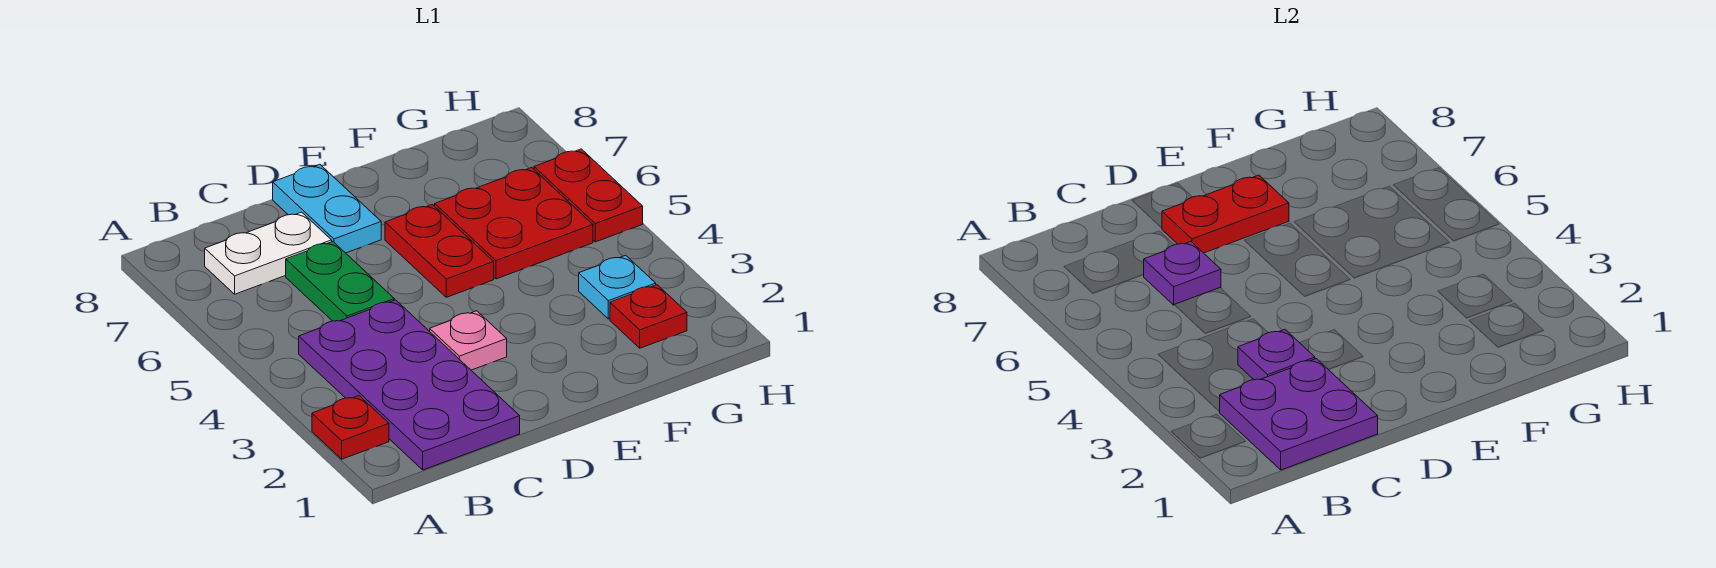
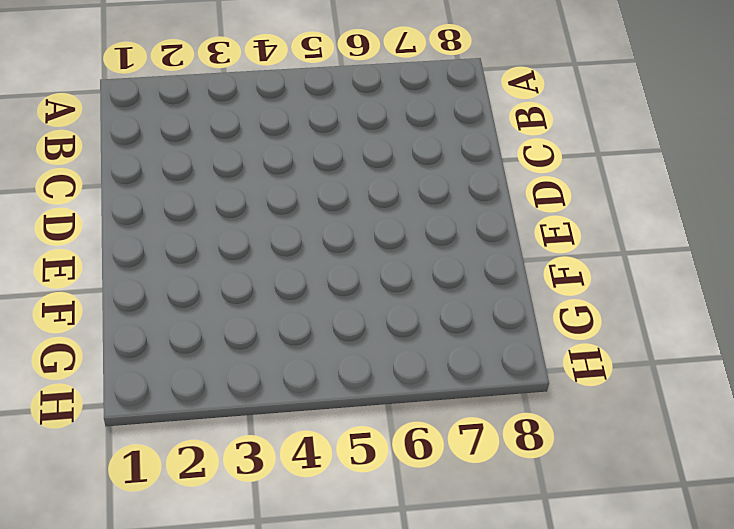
none -> red 1x1 plate [312,396,389,459]
none -> purple 2x4 plate [299,300,520,470]
none -> white 1x2 plate [205,212,332,294]

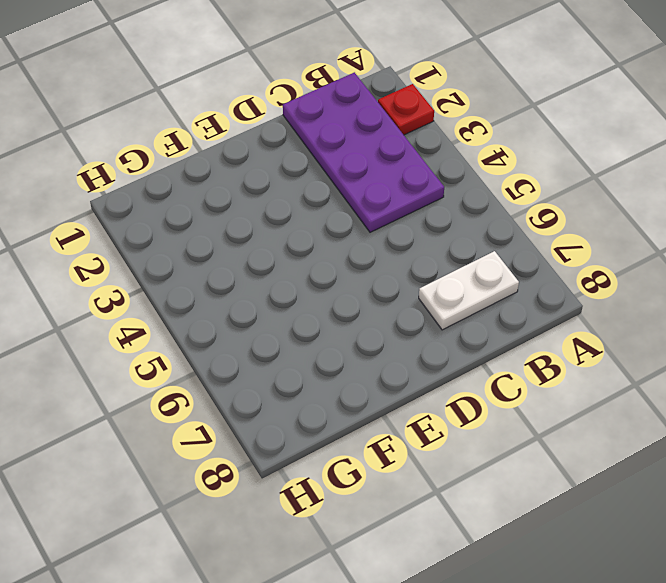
none -> green 1x2 plate [286,242,394,321]
none -> pink 1x1 plate [430,311,507,370]
none -> cyan 1x2 plate [273,164,381,253]

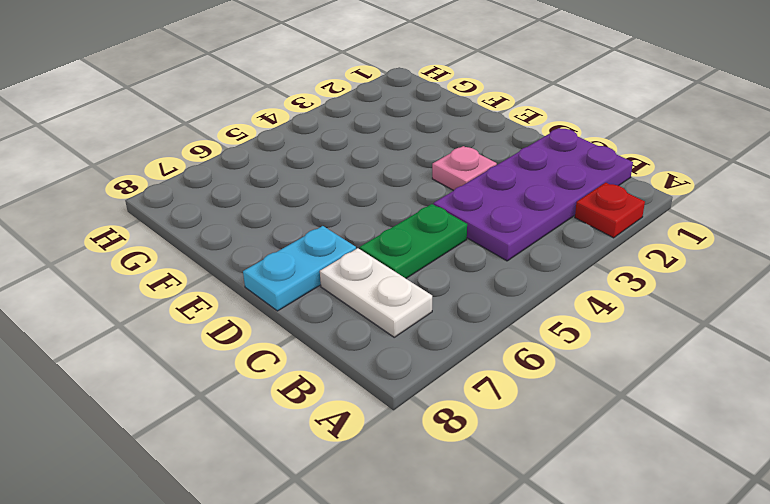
none -> red 1x2 plate [385,205,494,297]
none -> red 2x2 plate [435,168,593,279]
none -> red 1x1 plate [610,285,687,348]

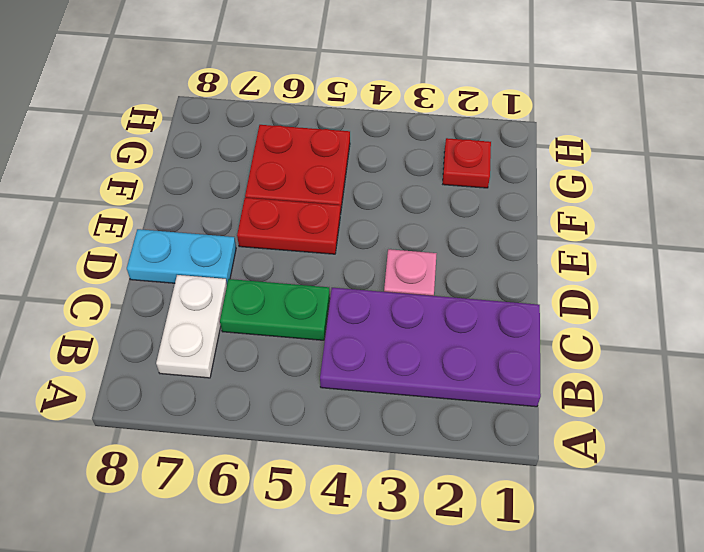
none -> red 1x1 plate [312,396,389,459]
none -> cyan 1x1 plate [579,255,656,319]
none -> red 1x2 plate [534,149,643,242]

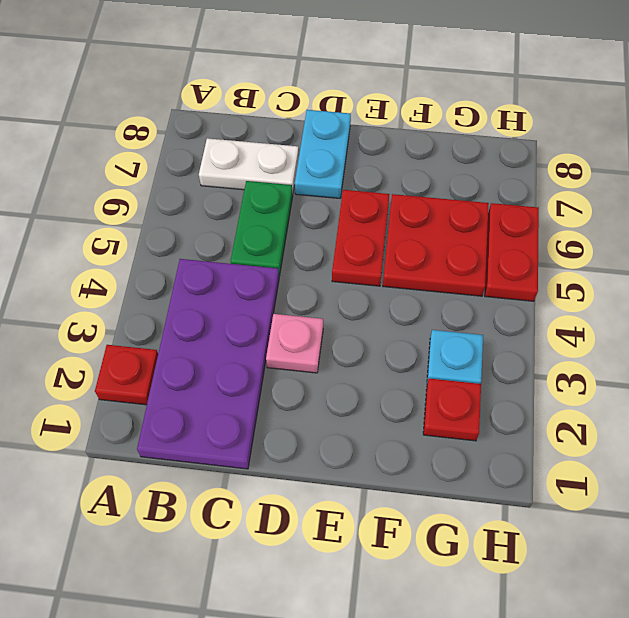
none -> purple 2x2 plate [1220,359,1378,470]
none -> purple 1x1 plate [1238,329,1315,380]
none -> purple 1x1 plate [1144,242,1221,305]

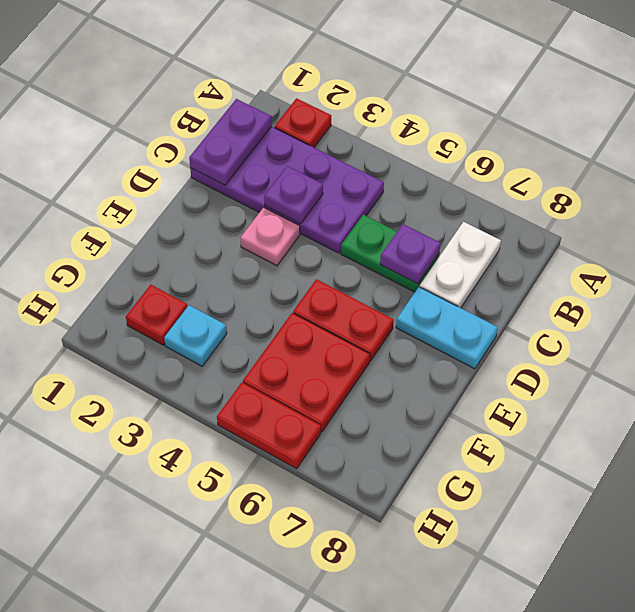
purple 1x2 plate [189,99,272,185] -> purple 2x2 plate [1220,359,1378,470]
none -> red 1x2 plate [1162,175,1289,253]

